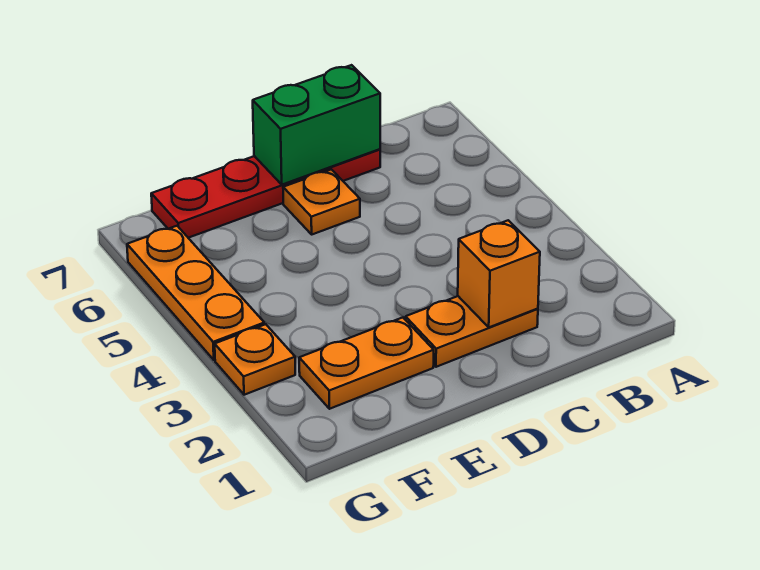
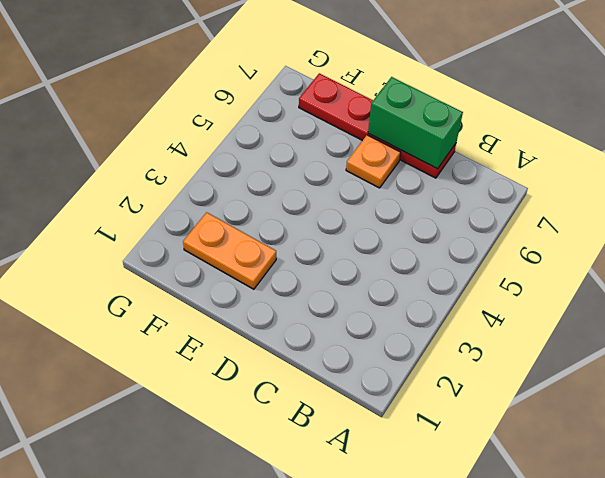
none -> orange 1x2 plate [406,296,538,367]
none -> orange 1x1 plate [215,324,295,395]

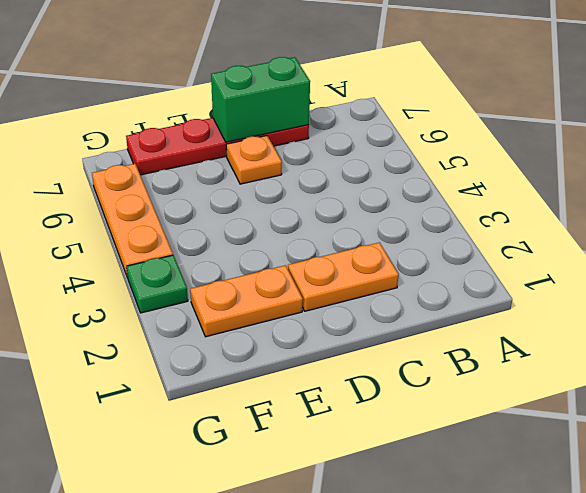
green 1x1 plate [127,255,188,313] -> orange 1x1 plate [215,324,295,395]
none -> orange 1x1 brick [458,220,540,327]

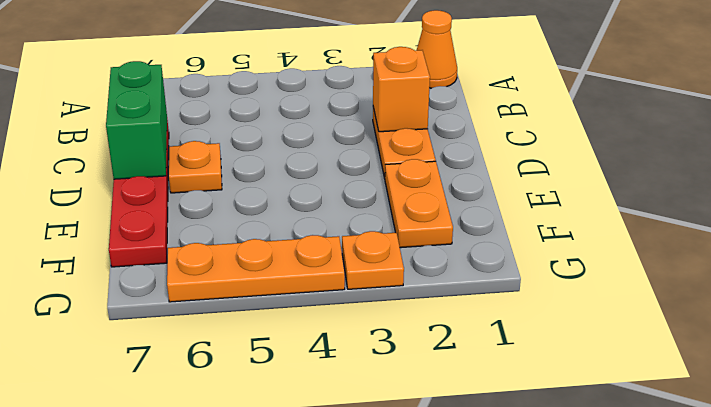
orange 1x1 cone [417,10,457,88] -> none

